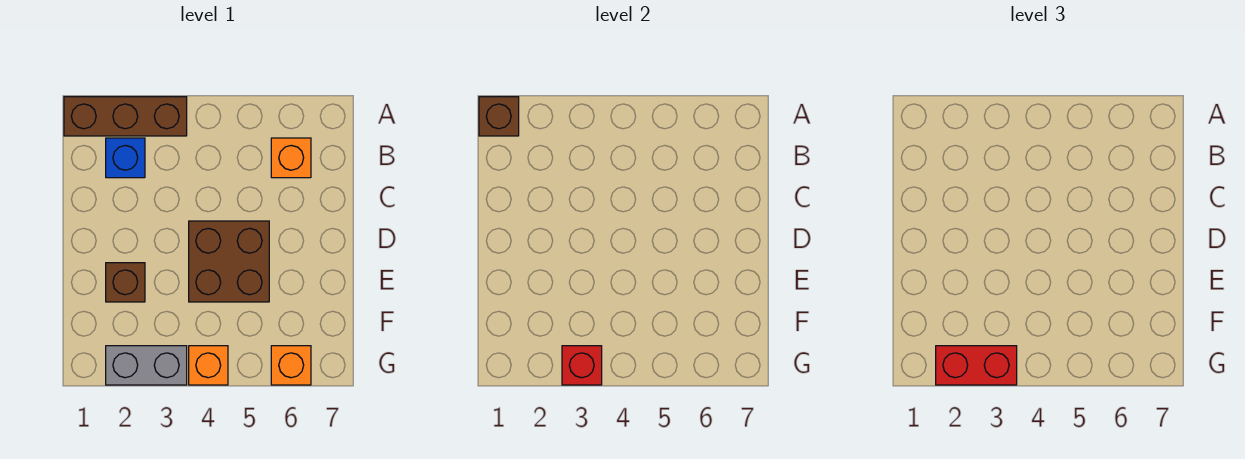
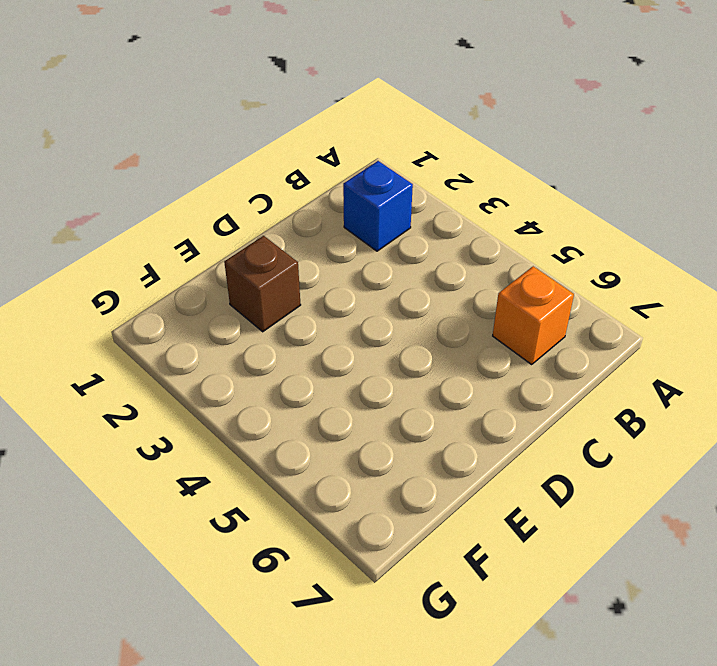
none -> brown 1x3 brick [64,97,187,136]
none -> brown 2x2 brick [189,221,269,302]

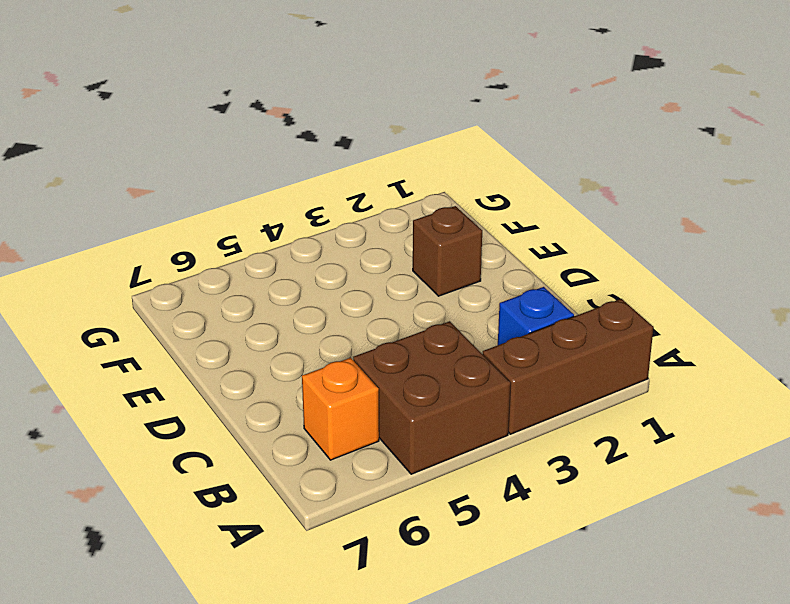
brown 2x2 brick [353,321,511,474] -> brown 2x2 brick moved to [189,221,269,302]
none -> grey 1x2 brick [106,346,187,385]
none -> orange 1x1 brick [189,346,228,385]

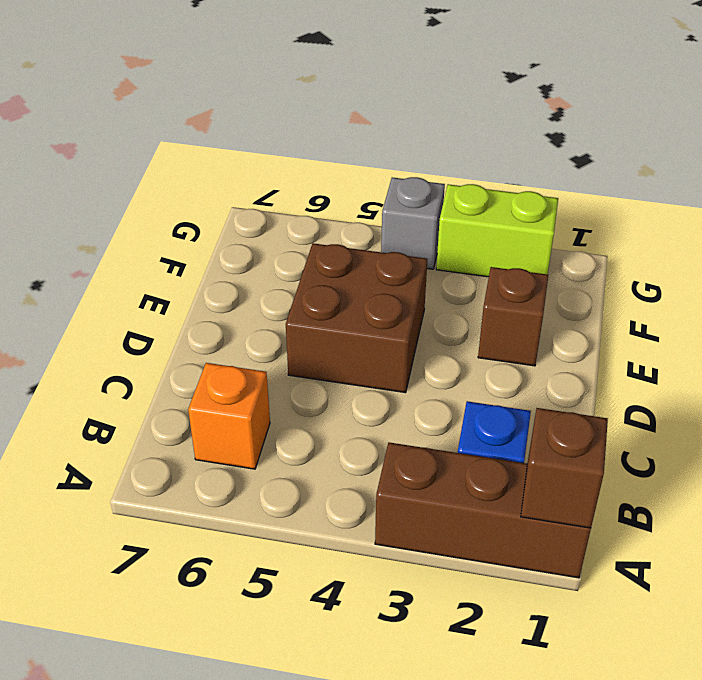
lime 1x2 brick [436,184,558,277] -> grey 1x2 brick [106,346,187,385]
grey 1x1 brick [381,177,445,269] -> orange 1x1 brick [189,346,228,385]
none -> orange 1x1 brick [271,346,311,385]
none -> red 1x1 brick [562,346,602,385]

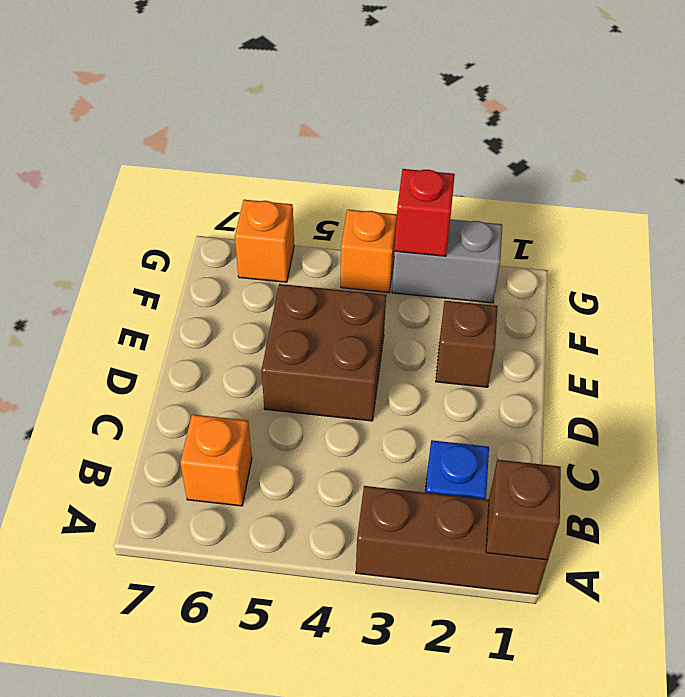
none -> red 1x2 brick [936,346,1017,385]

